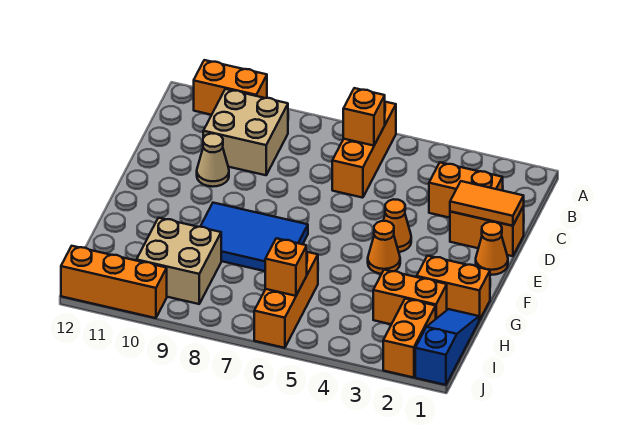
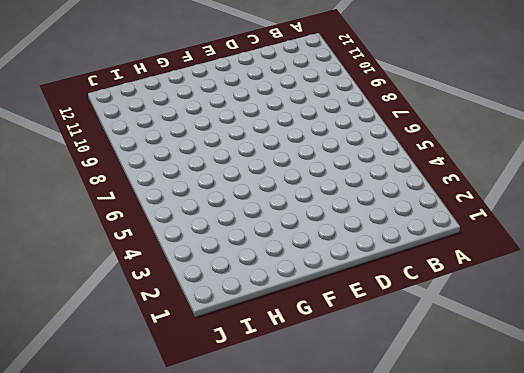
none -> orange 1x3 brick [332,102,396,198]
none -> orange 1x2 brick [194,60,267,115]
none -> tan 2x2 brick [203,89,288,175]

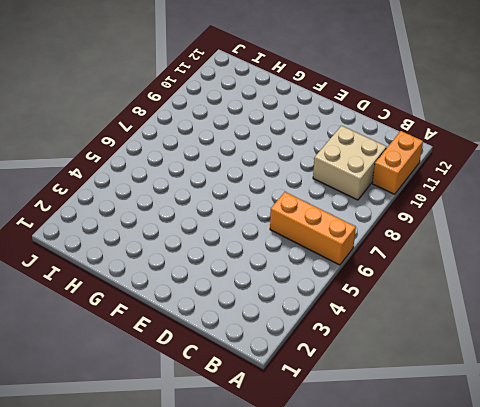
none -> orange 1x2 brick [429,163,503,218]
none -> orange 1x2 brick [450,206,524,256]
none -> tan 1x1 cone [197,133,229,187]

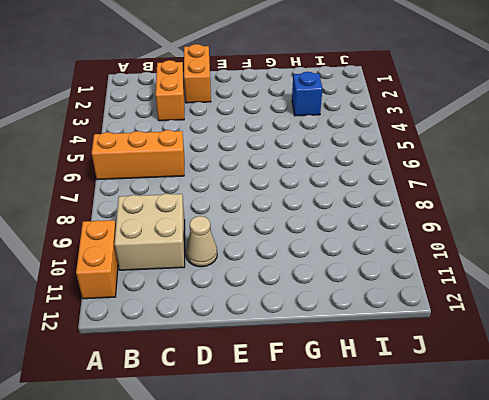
blue 1x1 brick [292,72,322,116] -> orange 1x2 brick [373,270,447,324]
none -> orange 1x1 cone [476,222,508,275]
none -> orange 1x1 cone [383,199,411,252]
none -> orange 1x1 cone [368,221,400,274]

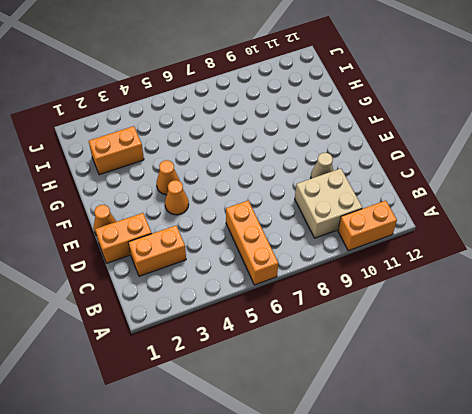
none -> blue 2x3 tile [200,203,308,271]
none -> orange 1x2 brick [417,256,490,320]
none -> blue 1x3 slope [415,309,479,385]

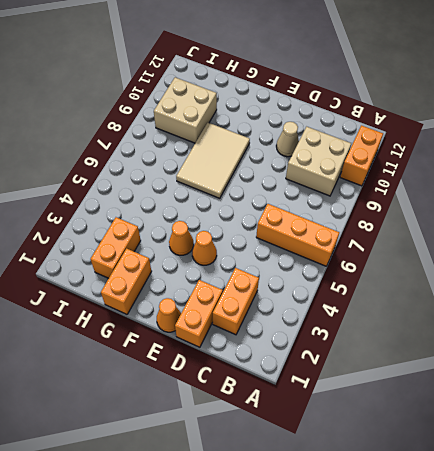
tan 2x3 tile [176,123,250,198] -> blue 2x3 tile [200,203,308,271]
none -> blue 1x3 slope [415,309,479,385]
none -> orange 1x3 brick [254,252,318,348]
none -> orange 1x2 brick [383,299,436,378]

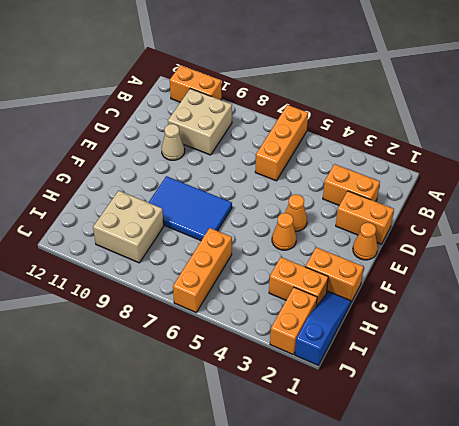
none -> orange 1x3 brick [61,246,167,318]
none -> orange 1x1 brick [343,88,385,146]
none -> orange 1x2 tile [450,181,524,226]

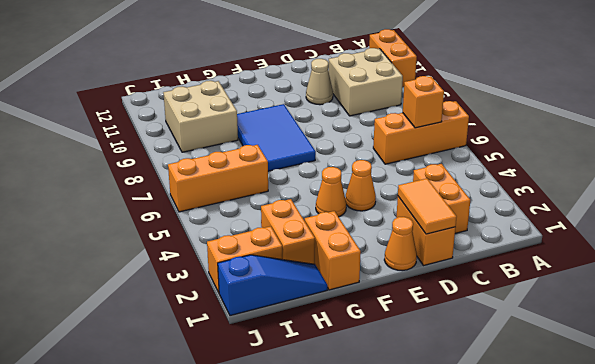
none -> orange 1x3 brick [61,246,167,318]
none -> orange 1x1 brick [265,238,307,296]

